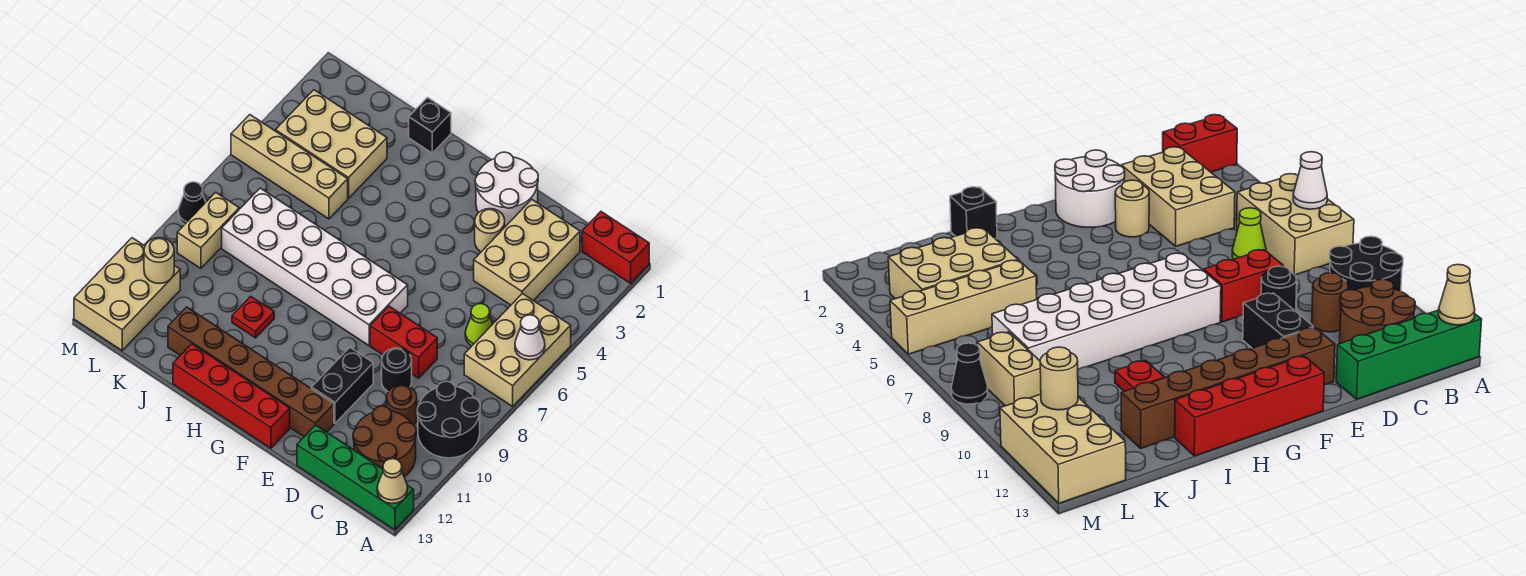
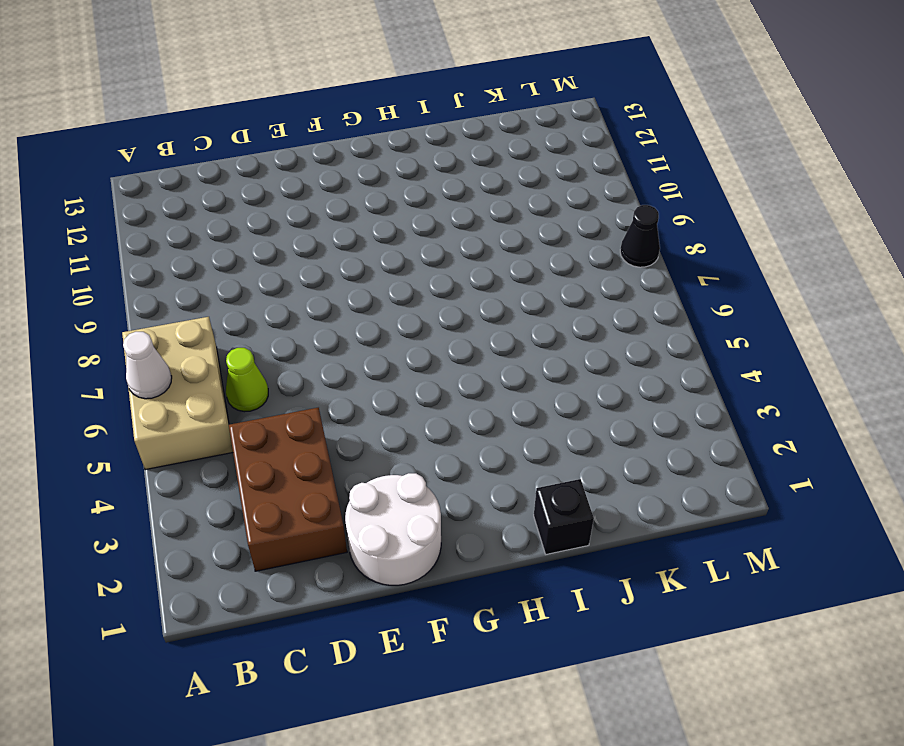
brown 2x3 brick [229,408,347,571] -> tan 2x3 brick [474,199,580,305]
none -> red 1x2 brick [582,212,649,283]
none -> black 2x2 round brick [417,381,480,458]
none -> green 1x4 brick [297,425,414,530]

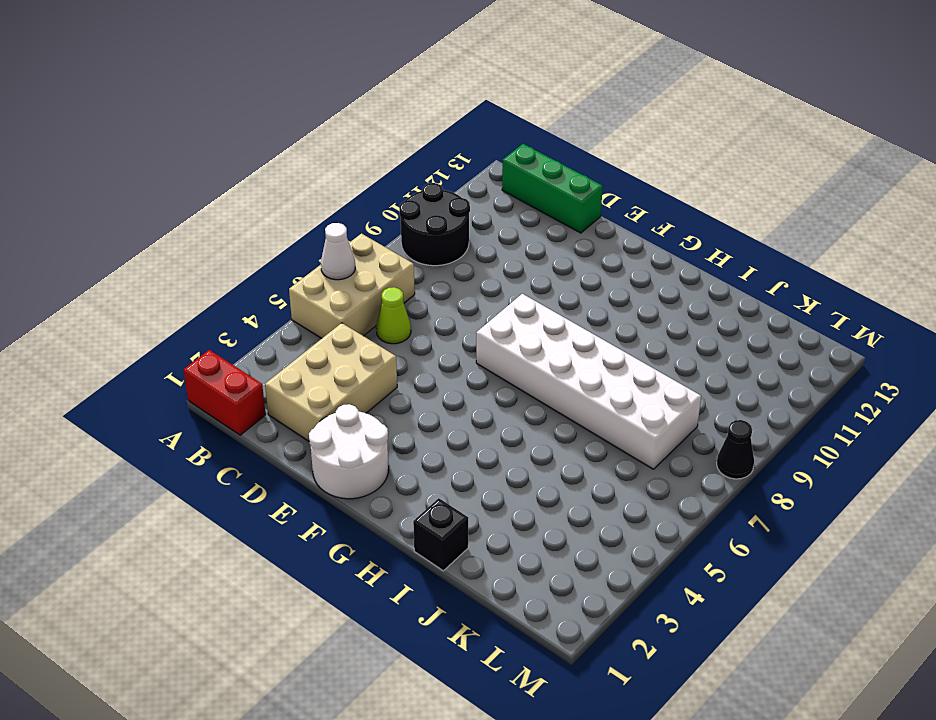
green 1x3 brick [502,144,603,233] -> green 1x4 brick [297,425,414,530]
none -> brown 2x2 round brick [353,406,416,477]
none -> brown 1x1 round brick [387,385,417,425]
none -> red 1x2 brick [370,306,437,378]

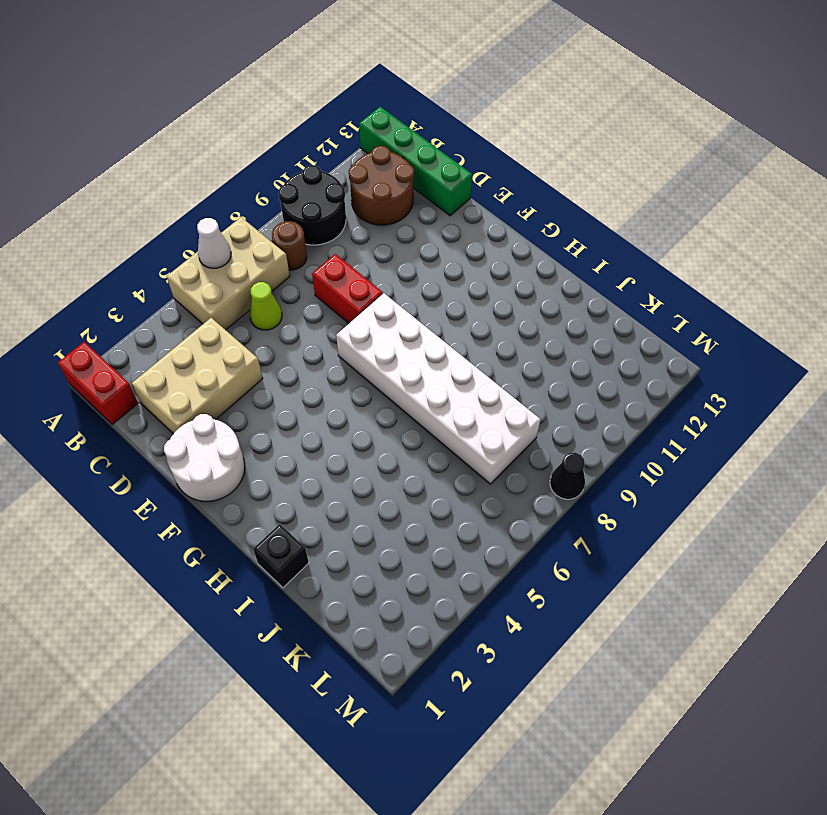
brown 1x1 round brick [272,221,307,270] -> brown 1x1 round brick moved to [387,385,417,425]
none -> black 1x1 round brick [382,348,412,392]
none -> tan 1x1 round brick [475,209,505,252]
none -> black 1x2 brick [311,347,373,423]

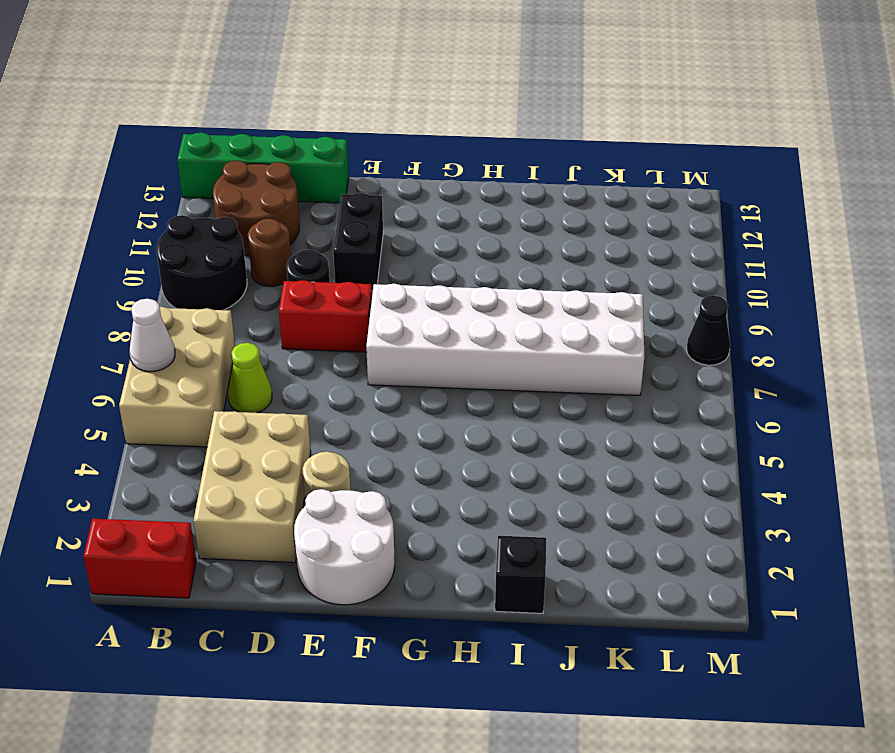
none -> brown 1x6 brick [168,307,334,437]
none -> red 1x4 brick [173,344,290,448]
none -> red 1x1 plate [232,296,274,338]

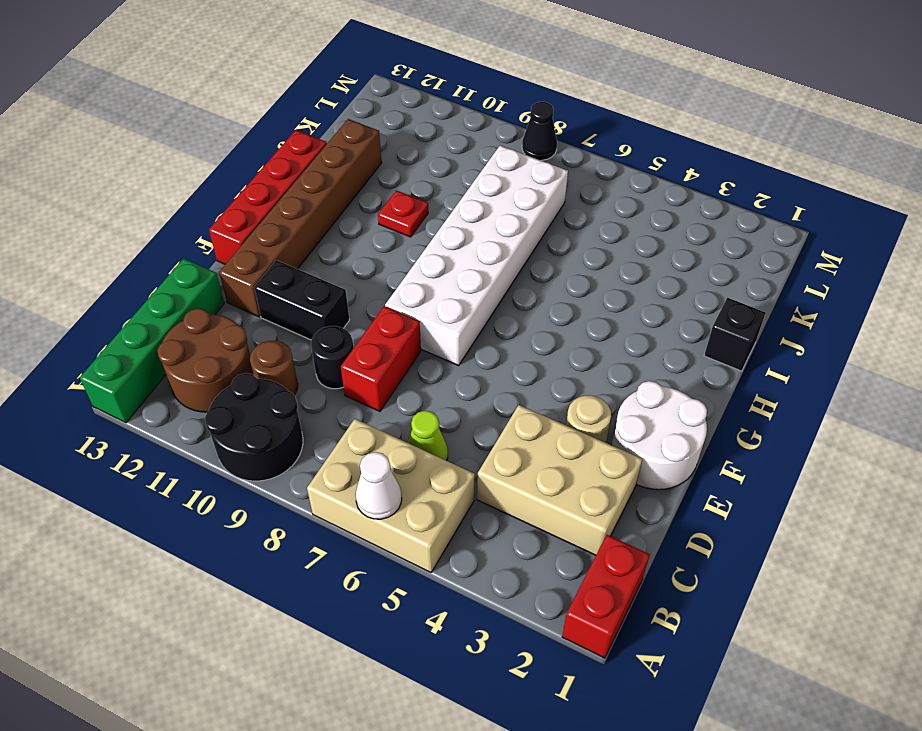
none -> tan 2x3 brick [276,90,387,198]
none -> tan 1x4 brick [231,115,348,219]
none -> tan 1x2 brick [177,192,239,269]

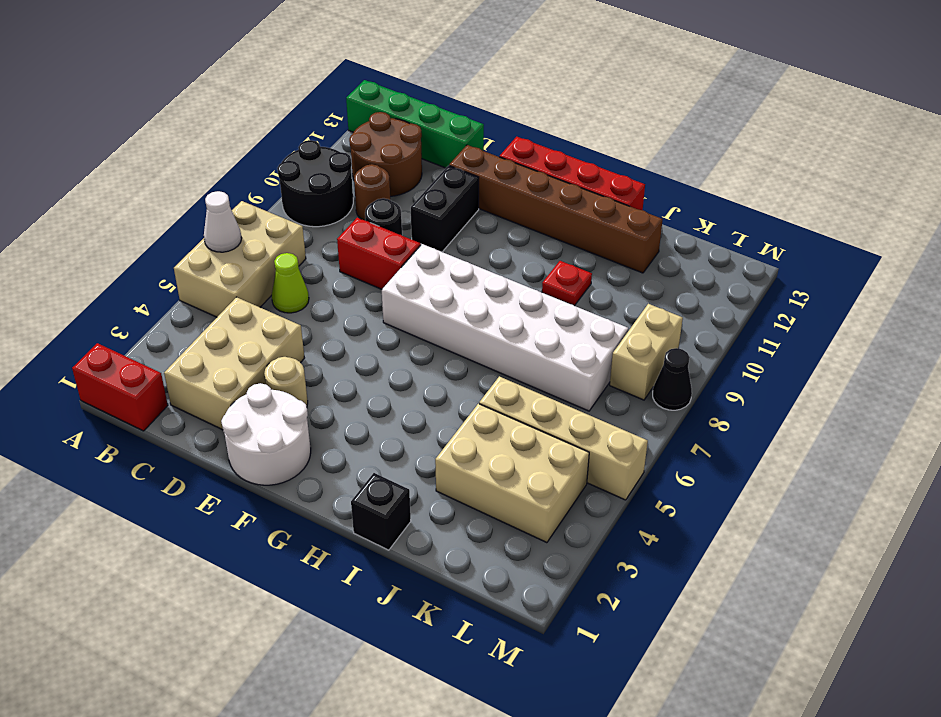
none -> tan 2x3 brick [74,238,180,350]
none -> tan 1x1 cone [377,459,407,504]
none -> tan 1x1 round brick [144,238,174,283]

